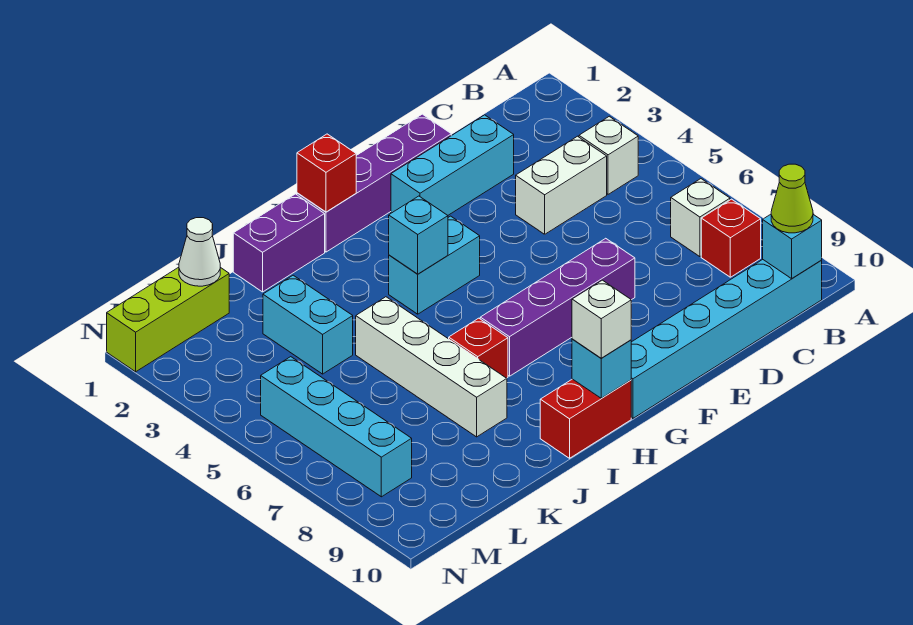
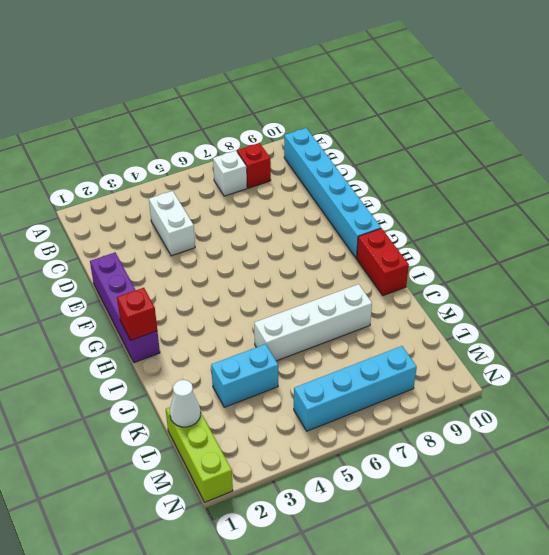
none -> white 1x1 brick [579,116,638,194]
none -> cyan 1x3 brick [391,115,514,215]
none -> purple 1x4 brick [480,238,635,376]

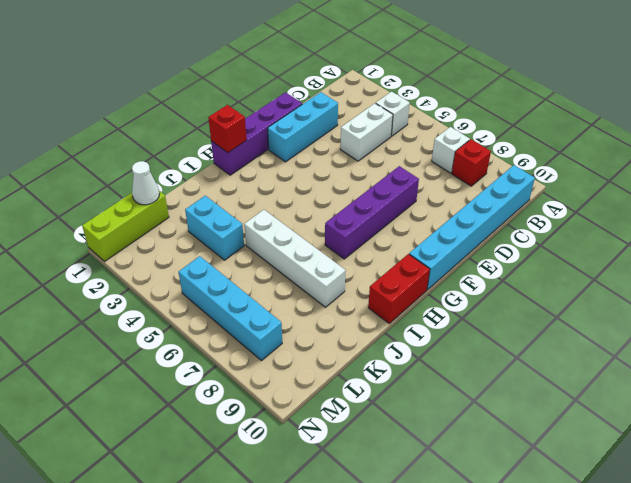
none -> cyan 1x2 brick [389,216,480,314]
none -> purple 1x2 brick [233,194,325,292]
none -> red 1x1 brick [449,318,508,378]

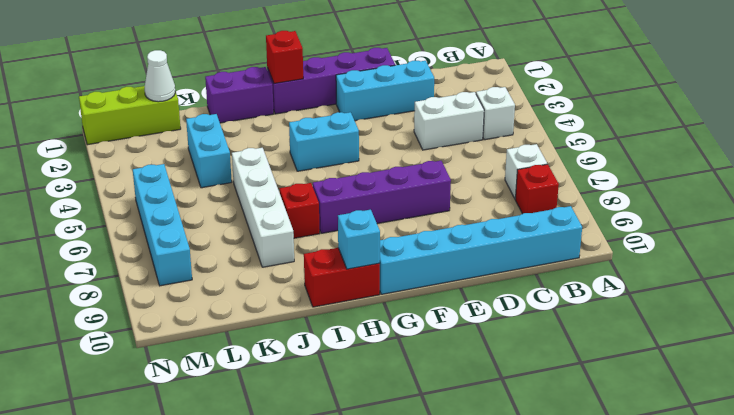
none -> cyan 1x1 brick [763,214,822,279]
none -> cyan 1x1 brick [389,196,448,274]
none -> lime 1x1 cone [771,164,813,233]

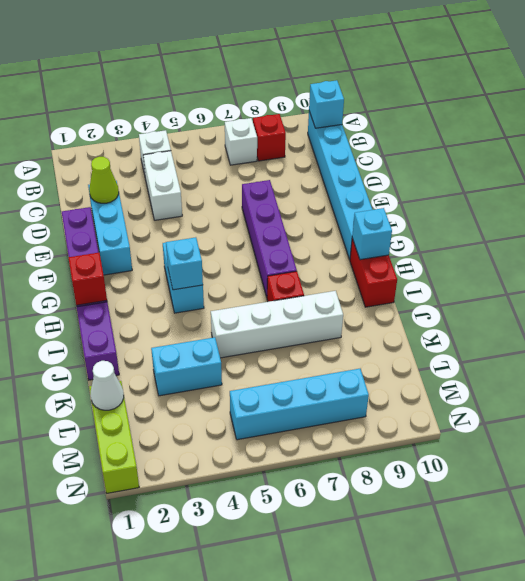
lime 1x1 cone [89,157,119,203] -> lime 1x1 cone moved to [771,164,813,233]
none -> white 1x1 brick [572,280,631,358]

